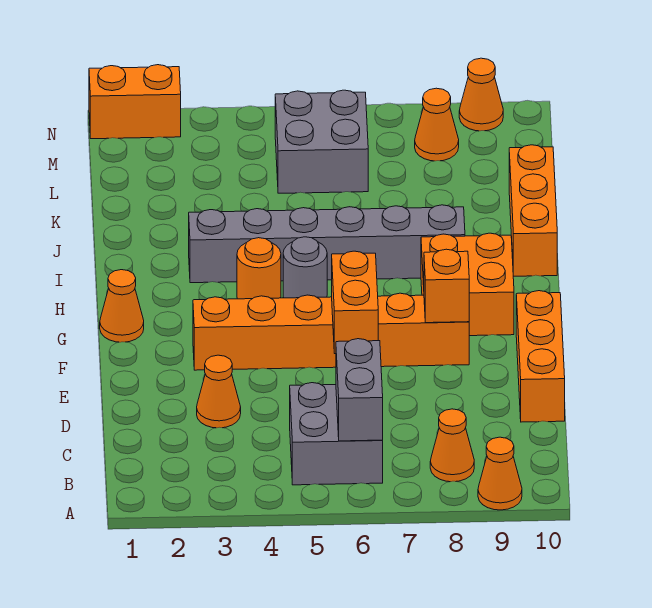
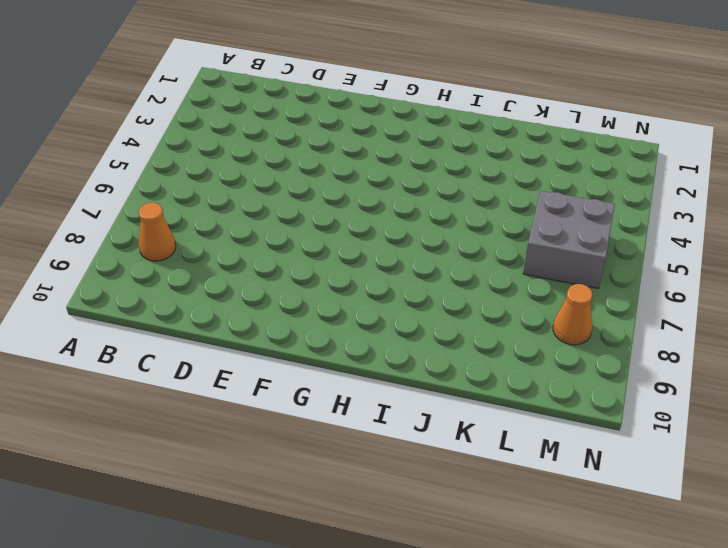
none -> orange 1x1 cone [478,437,522,510]
none -> grey 2x2 brick [290,383,383,485]
none -> orange 1x1 cone [197,355,241,428]

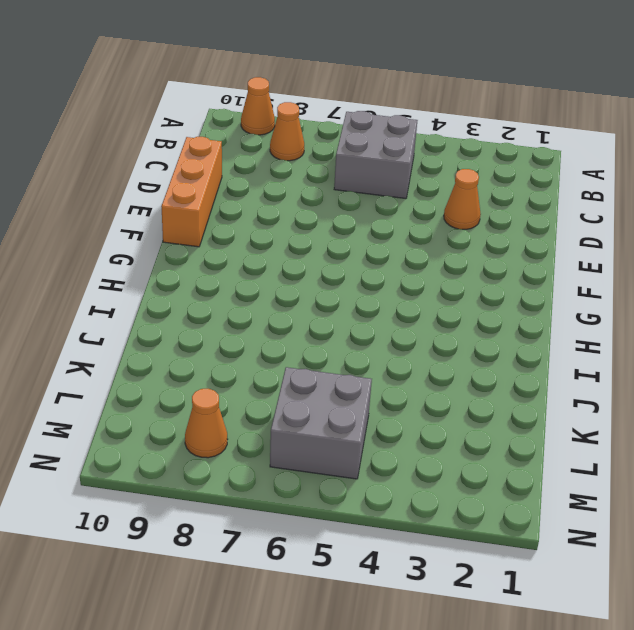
none -> orange 1x6 brick [193,293,469,370]
none -> orange 1x1 cone [100,270,144,342]
none -> orange 2x2 brick [421,233,514,336]

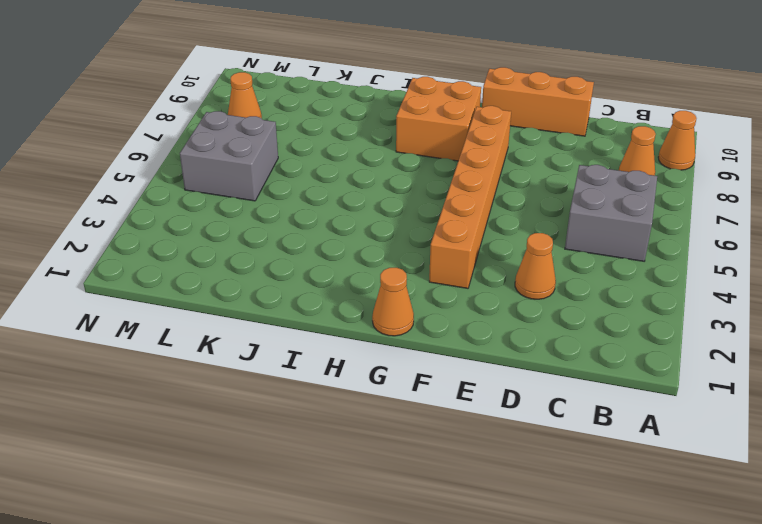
none -> orange 1x1 round brick [237,238,281,299]
none -> grey 1x1 round brick [283,237,327,298]
none -> grey 1x6 brick [189,205,465,283]

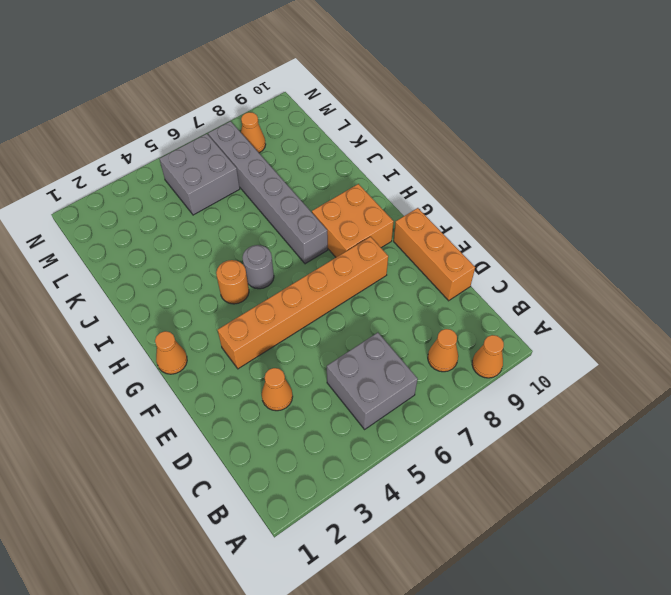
grey 1x6 brick [208,121,328,264] -> grey 1x6 brick turned to [189,205,465,283]
none -> orange 1x3 brick [509,145,557,276]
none -> orange 1x2 brick [89,65,181,139]
none -> orange 1x1 cone [459,58,503,131]

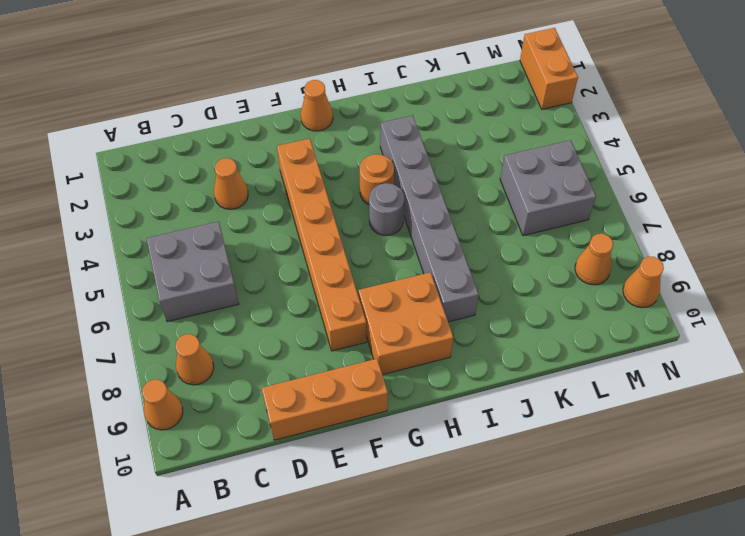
none -> orange 1x3 brick [509,145,557,276]
none -> grey 1x2 brick [336,339,383,441]
none -> orange 1x2 brick [332,251,378,354]

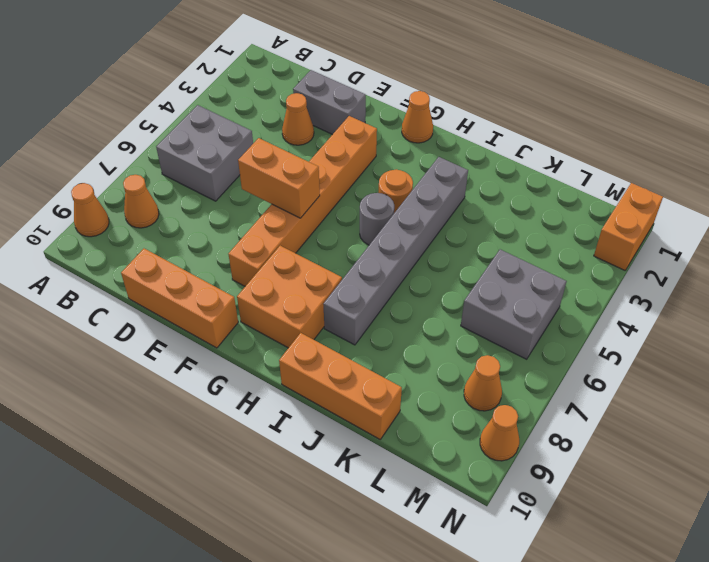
grey 1x2 brick [293,70,366,135] -> grey 1x2 brick moved to [336,339,383,441]
none -> orange 1x1 brick [424,249,469,323]

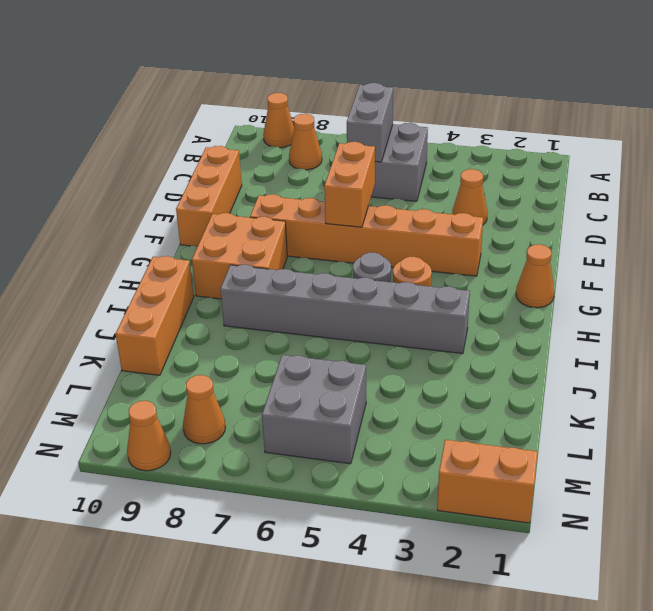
none -> orange 1x1 brick [424,249,469,323]

